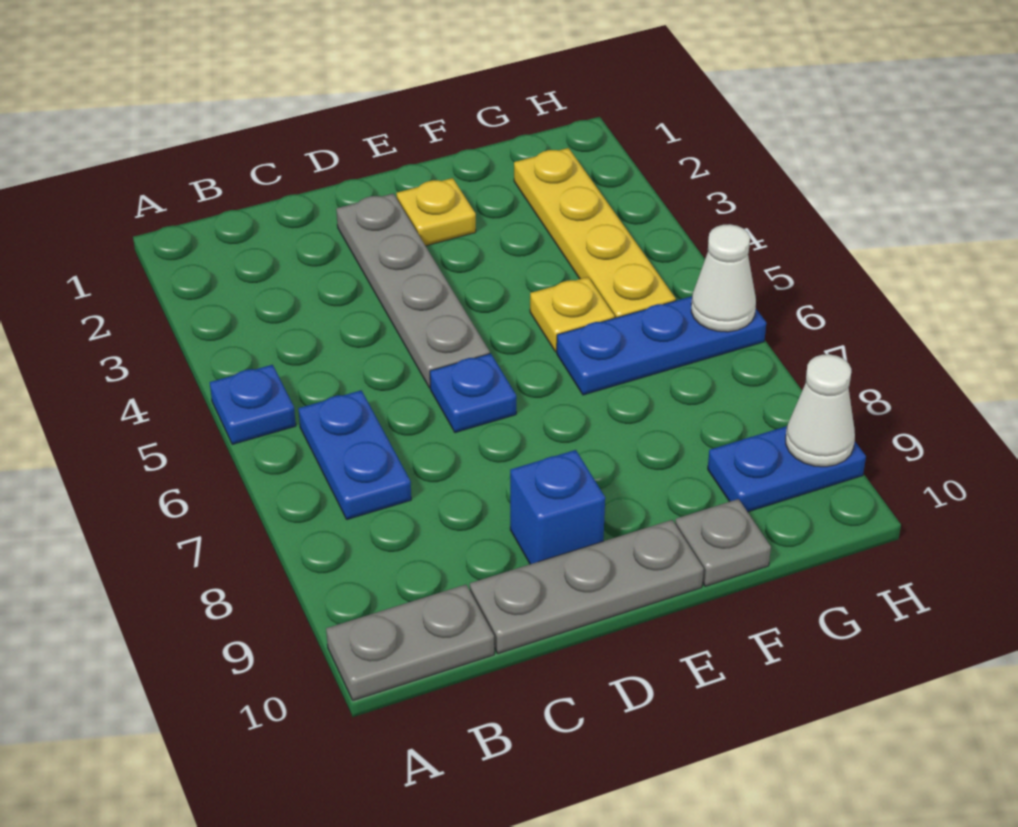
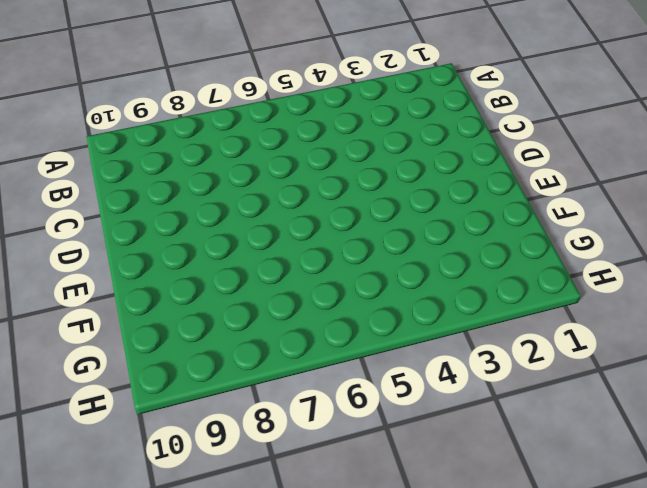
none -> blue 1x1 plate [210,365,296,444]
none -> grey 1x2 plate [326,585,494,701]
none -> blue 1x2 plate [298,390,411,520]

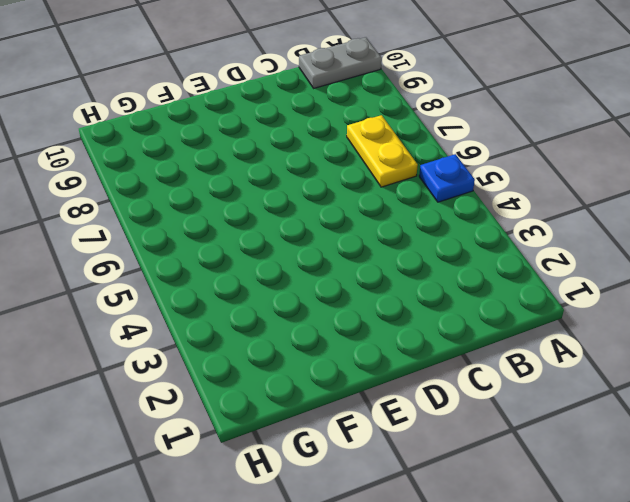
yellow 1x2 plate [347,115,418,187] -> blue 1x2 plate [298,390,411,520]
none -> grey 1x3 plate [470,520,704,654]
none -> grey 1x4 plate [336,194,490,388]
none -> blue 1x1 plate [430,353,516,433]

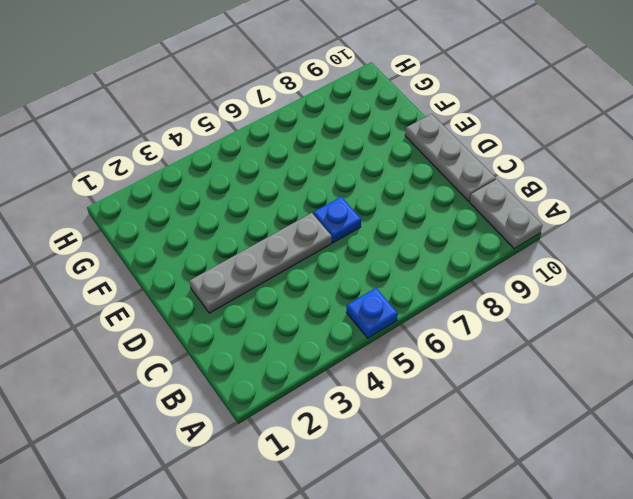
none -> blue 1x2 plate [298,390,411,520]
none -> blue 1x1 brick [510,450,605,564]
none -> yellow 1x1 plate [396,178,476,246]

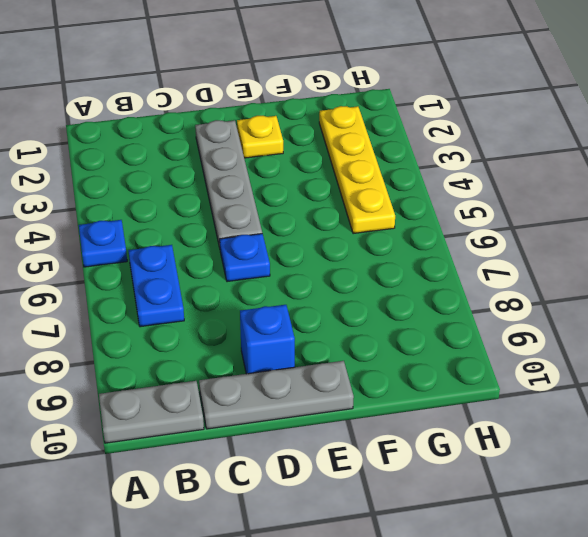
none -> yellow 1x1 plate [530,277,615,352]
none -> blue 1x3 plate [557,296,766,395]
none -> grey 1x1 plate [675,499,771,586]

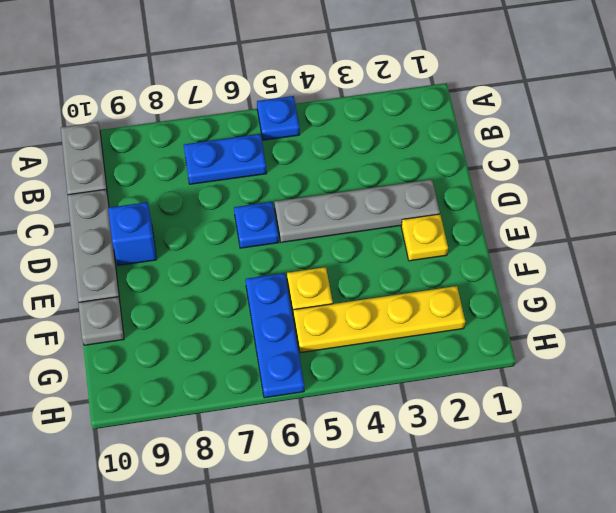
none -> blue 1x2 plate [708,426,866,512]
none -> white 1x1 cone [691,224,756,332]
none -> white 1x1 cone [786,354,855,467]

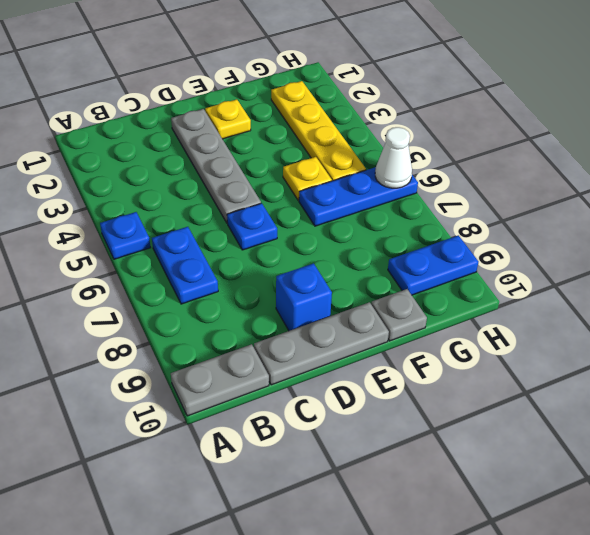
none -> white 1x1 cone [786,354,855,467]

